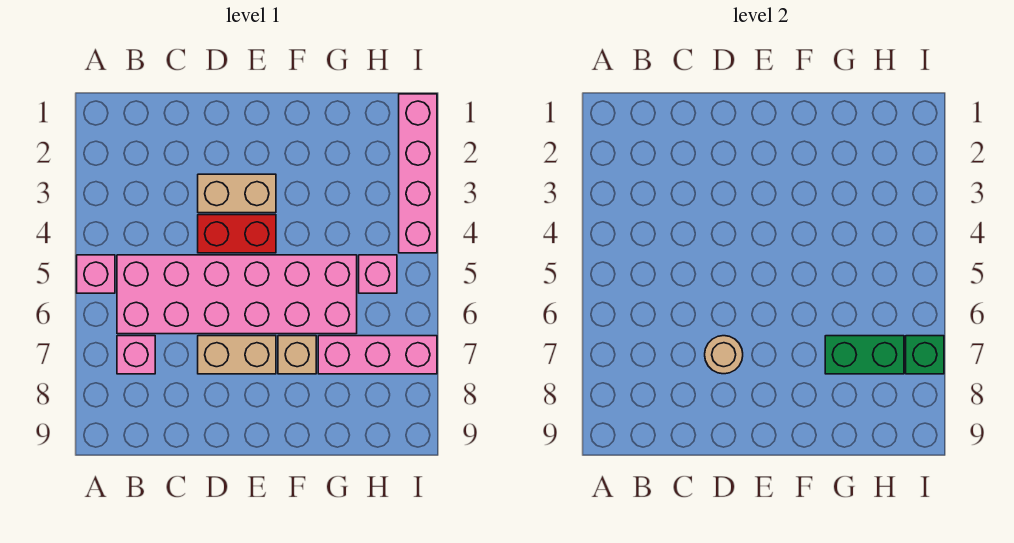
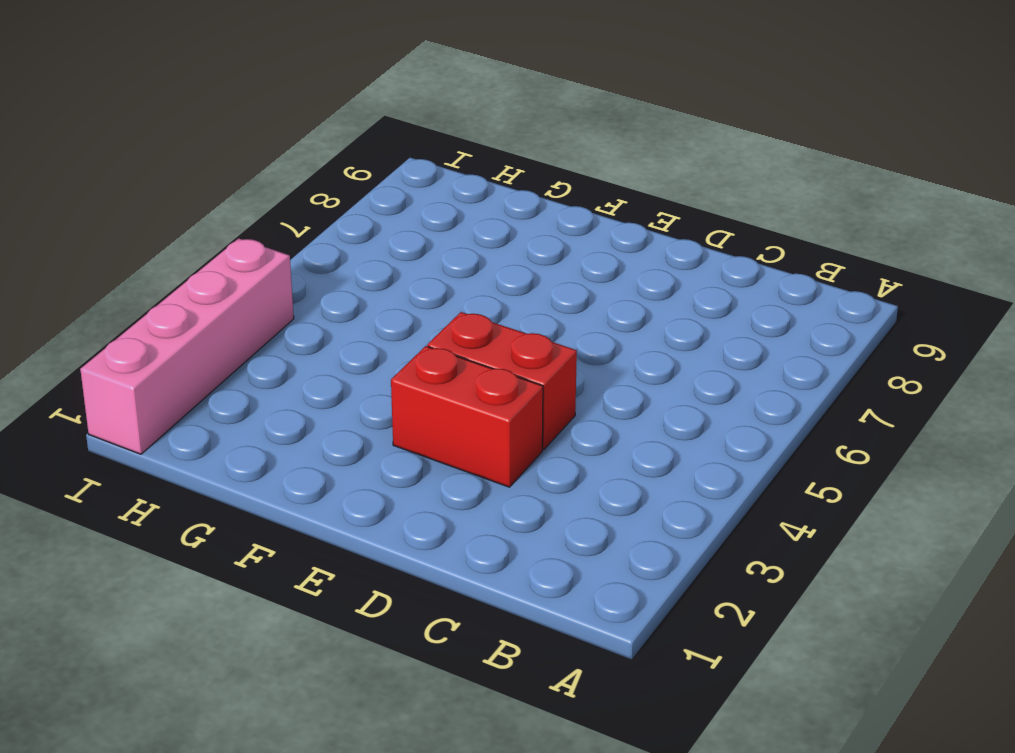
red 1x2 brick [391,346,543,487] -> tan 1x2 brick [198,174,276,213]
none -> pink 1x1 brick [77,255,115,293]
none -> pink 2x6 brick [117,255,357,334]
none -> pink 1x1 brick [117,336,155,374]

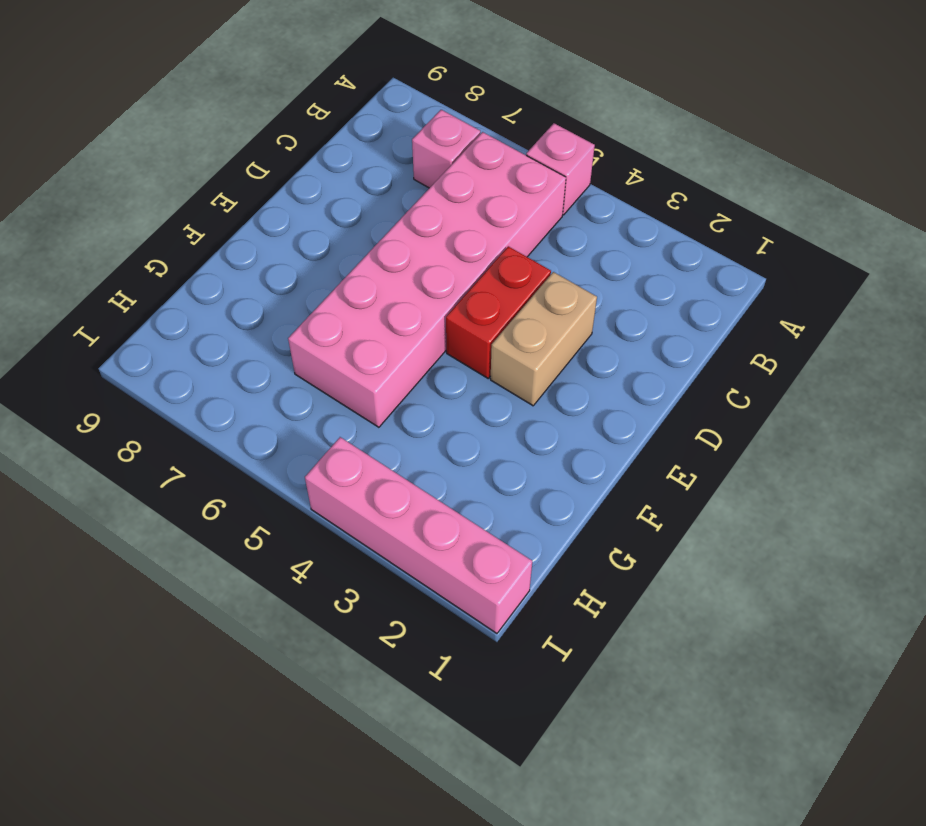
none -> tan 1x2 brick [198,336,276,374]
none -> tan 1x1 brick [278,336,316,374]
none -> pink 1x3 brick [318,336,437,374]

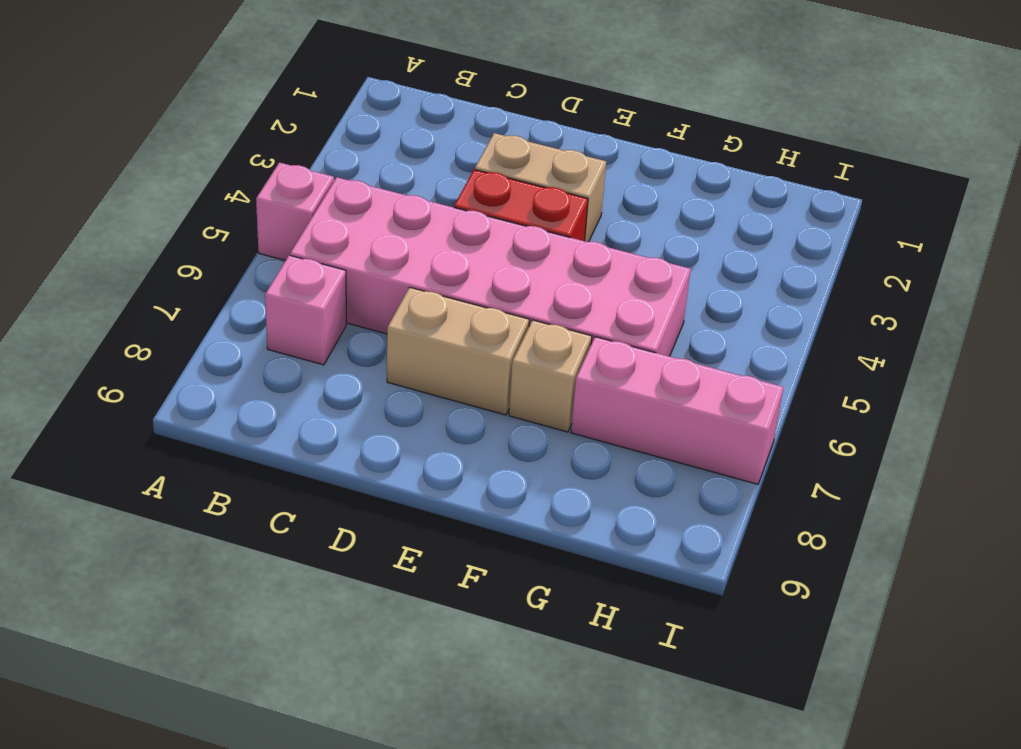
none -> pink 1x1 brick [359,255,397,293]
none -> pink 1x4 brick [399,94,437,253]
none -> tan 1x1 round brick [705,336,743,374]

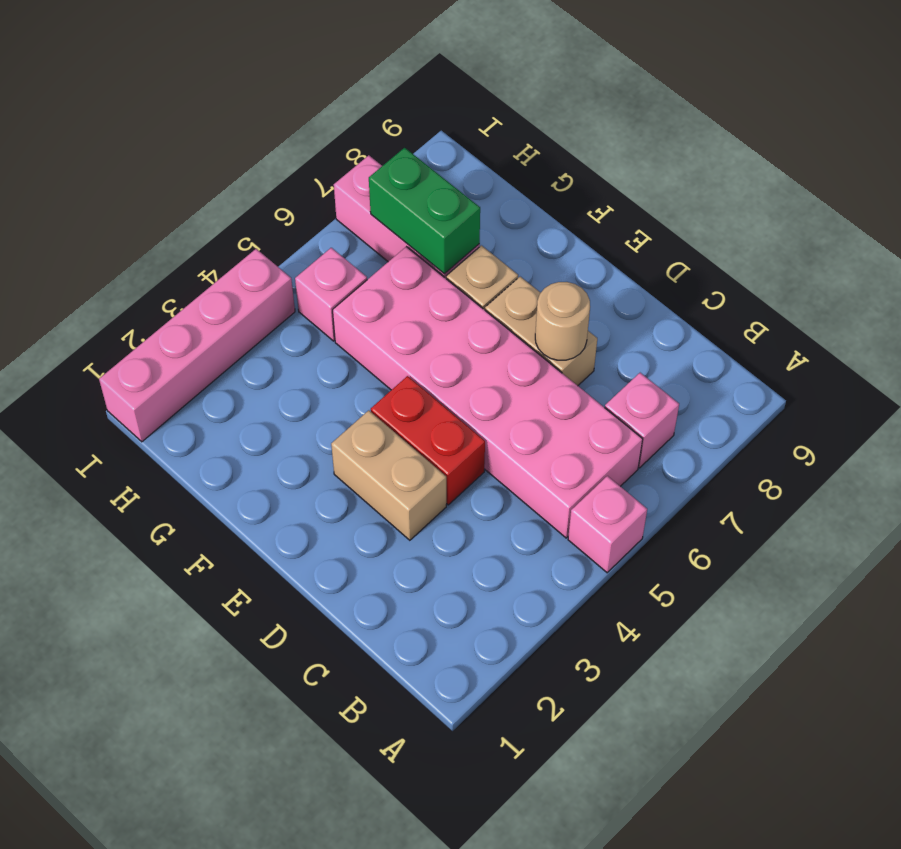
none -> green 1x1 brick [906,336,944,374]

